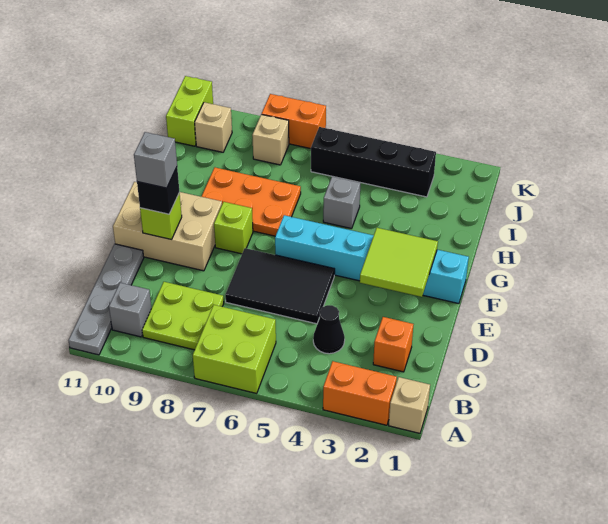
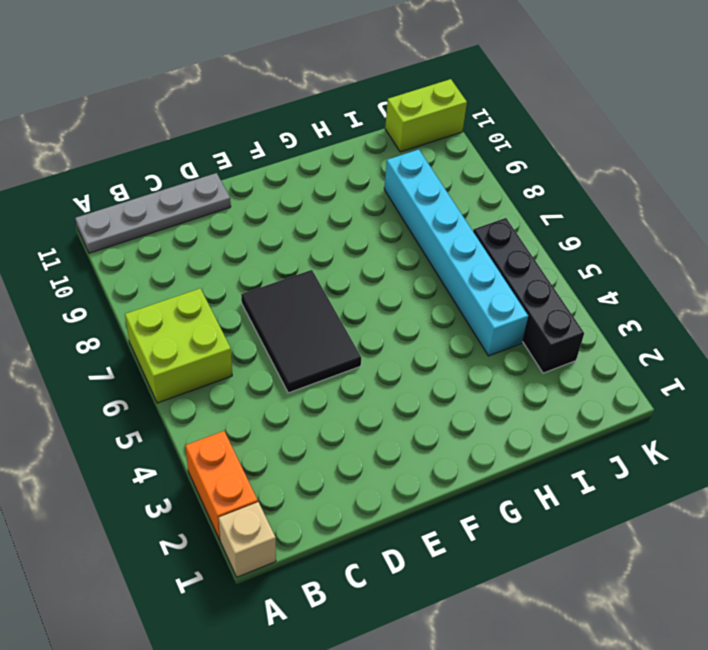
cyan 1x6 brick [384,149,528,356] -> cyan 1x6 brick moved to [275,215,469,304]
none -> lime 2x2 plate [142,282,224,350]
none -> grey 1x1 brick [109,283,152,337]
none -> orange 1x1 brick [373,317,413,372]

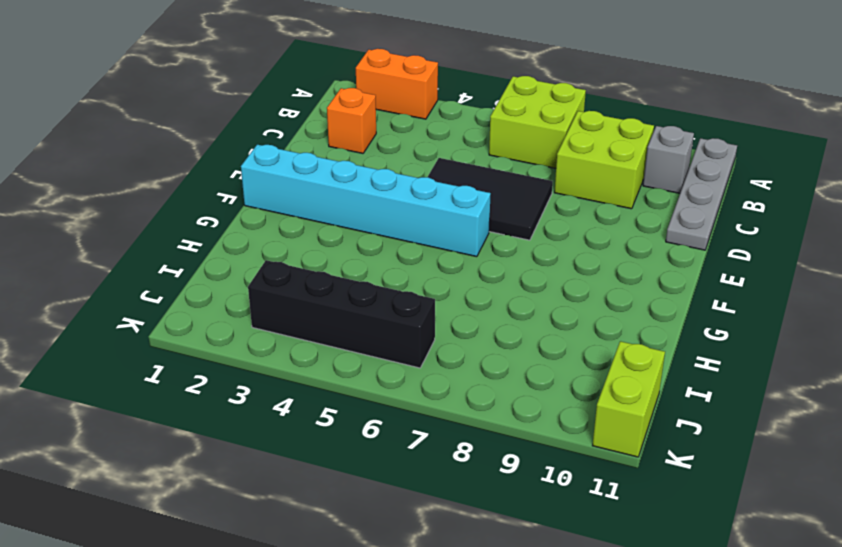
lime 2x2 brick [554,111,654,209] -> lime 2x2 plate [142,282,224,350]
none -> tan 1x1 brick [389,377,430,433]
none -> black 1x1 cone [313,305,345,354]
none -> tan 2x3 brick [113,182,222,271]

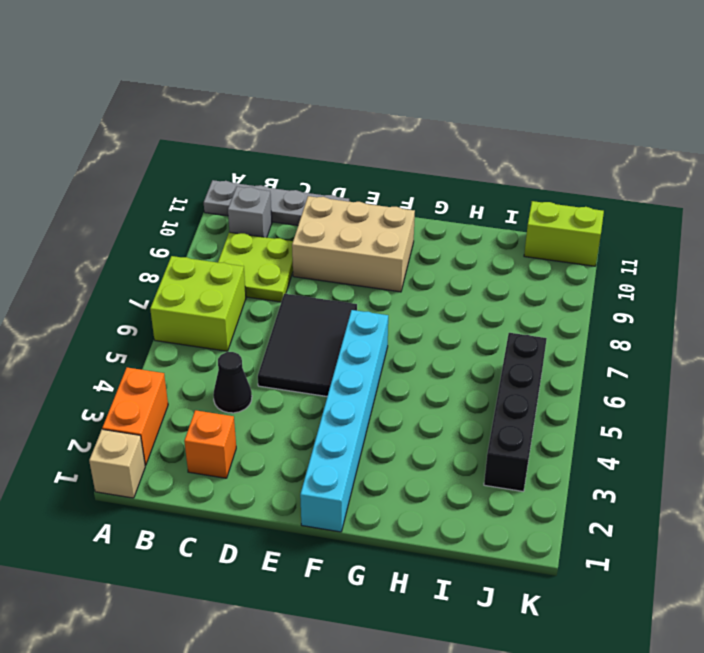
tan 2x3 brick [292,196,415,292] -> tan 2x3 brick turned to [113,182,222,271]
none -> lime 1x1 brick [214,202,253,254]
none -> orange 2x3 plate [201,167,301,236]
none -> grey 1x1 brick [323,177,360,229]

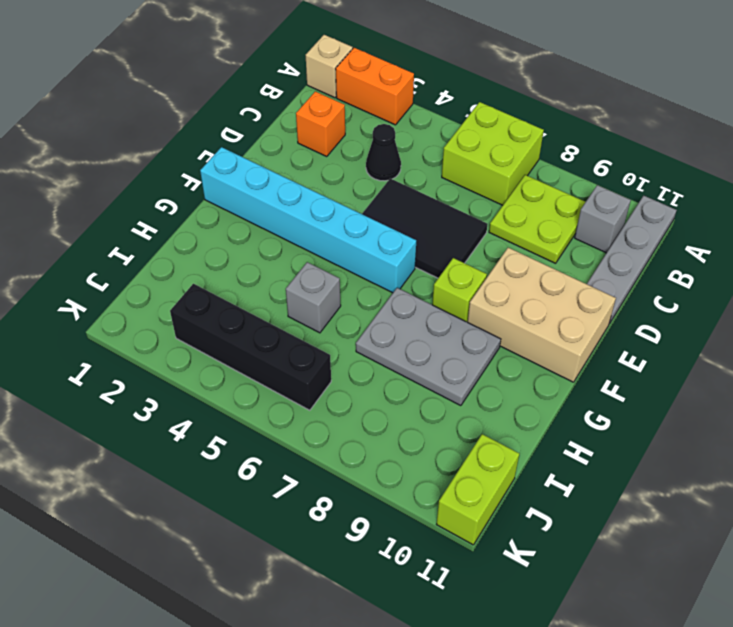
grey 2x3 plate [356,288,501,406] -> orange 2x3 plate [201,167,301,236]
none -> tan 1x1 brick [252,114,289,165]
none -> tan 1x1 brick [195,102,232,152]
none -> orange 1x2 brick [262,94,326,149]

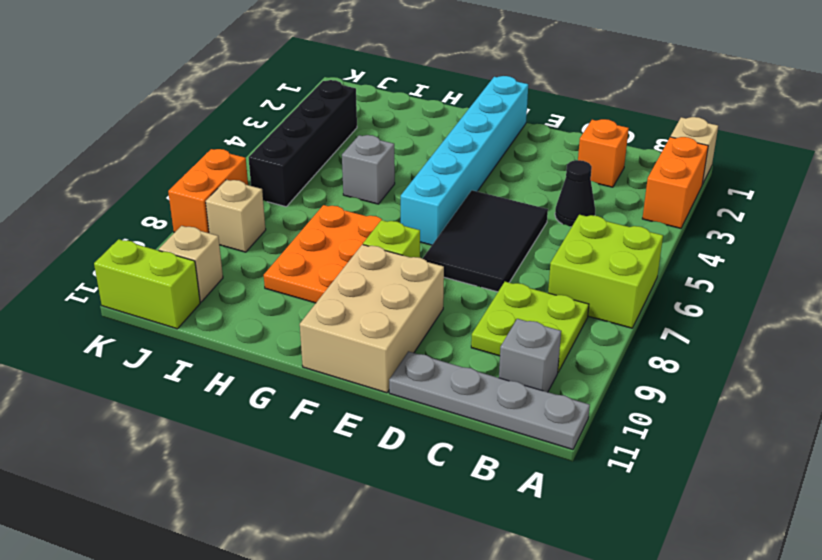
none -> lime 2x2 tile [360,228,438,297]
none -> lime 1x1 brick [140,193,182,240]
none -> black 1x1 brick [137,167,179,214]

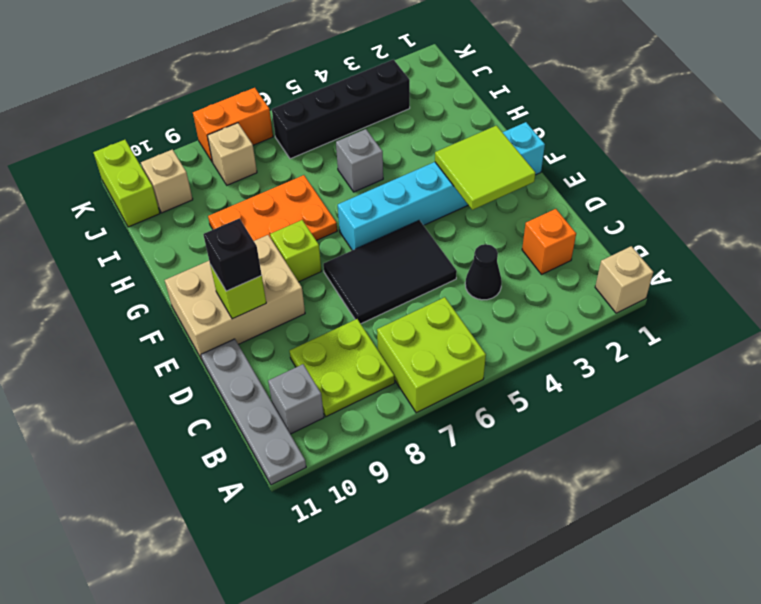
none -> orange 1x2 brick [323,361,397,425]
none -> grey 1x1 brick [134,132,177,188]

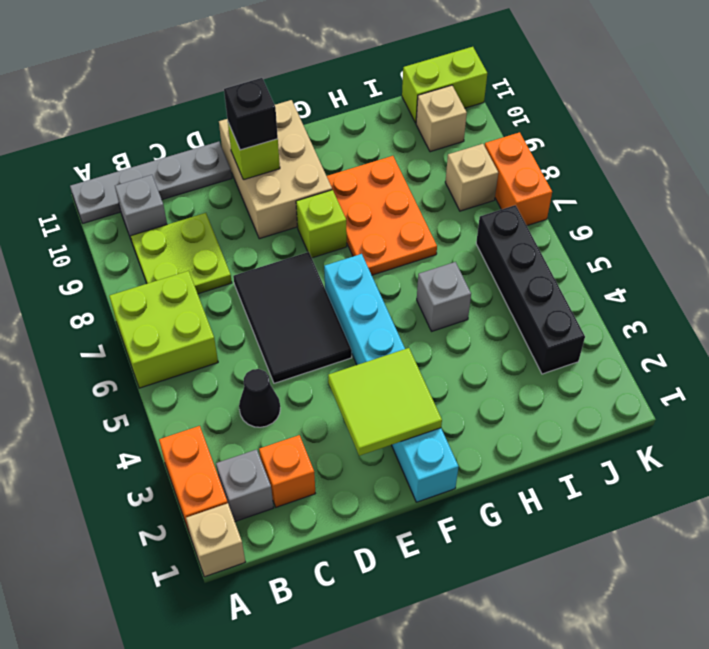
grey 1x1 brick [216,449,274,521] -> grey 1x1 brick moved to [134,132,177,188]

